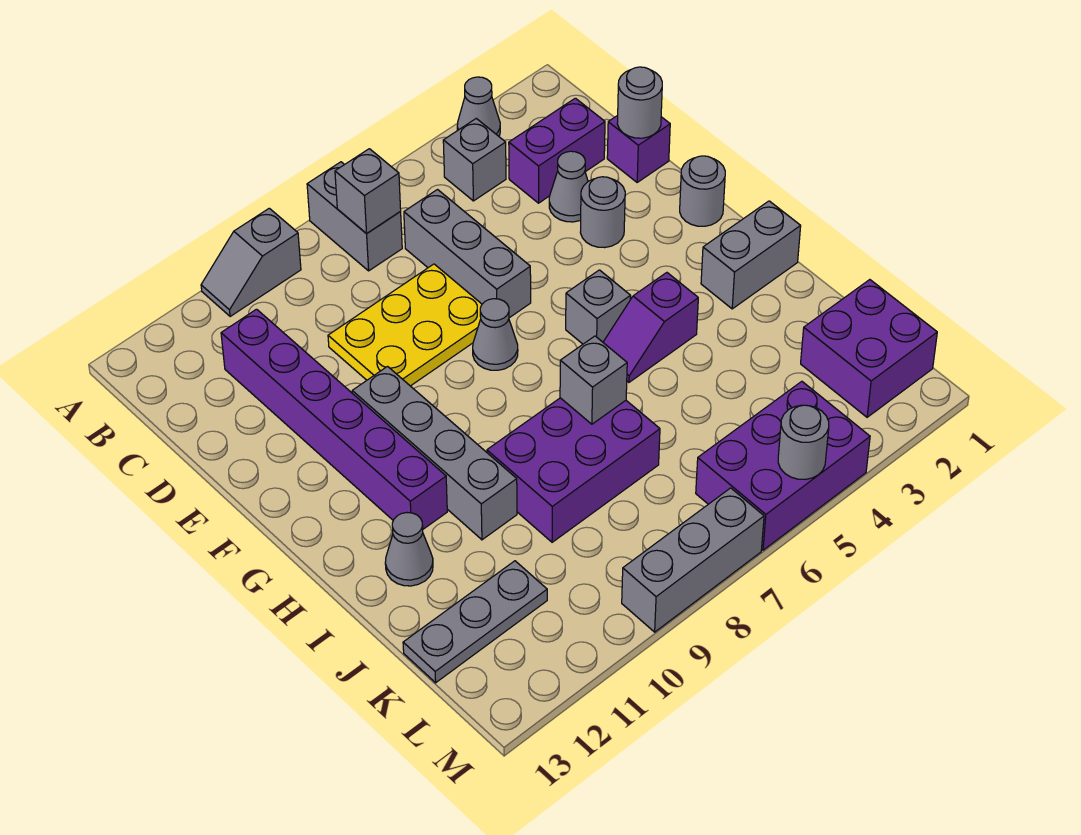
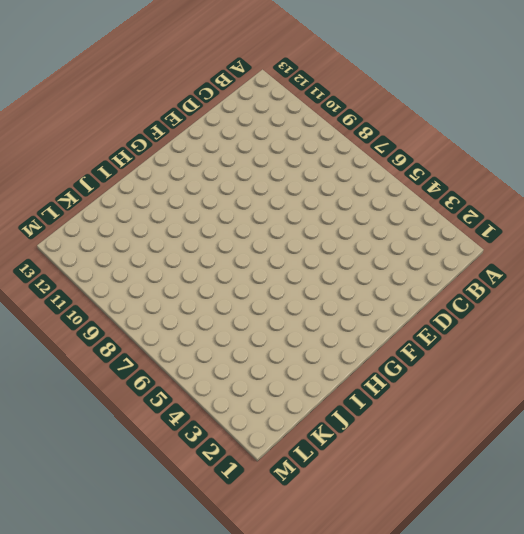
none -> grey 1x1 cone [457,77,500,136]
none -> grey 1x2 brick [307,162,402,271]
none -> grey 1x2 slope [201,208,301,317]

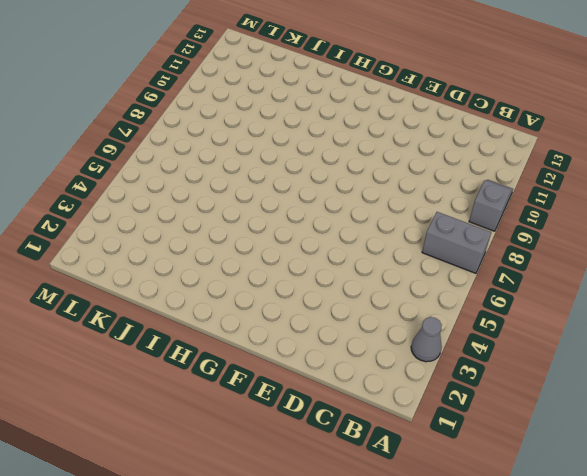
none -> grey 1x1 brick [443,118,506,201]
none -> purple 1x2 brick [509,98,605,203]
none -> grey 1x3 brick [404,190,531,318]

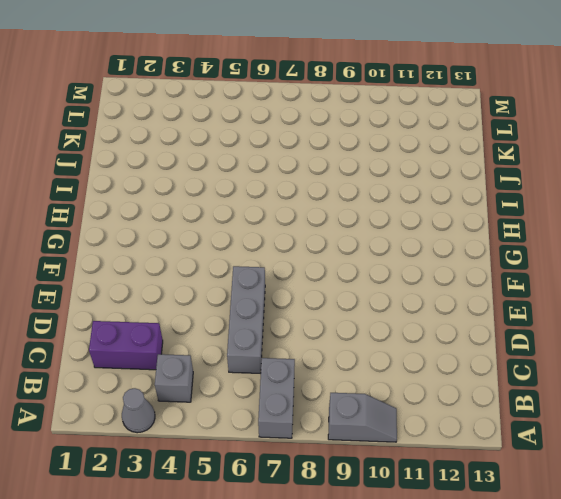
none -> purple 1x6 brick [221,309,447,529]
none -> purple 1x1 brick [607,115,670,182]
none -> grey 1x1 cone [549,151,588,222]

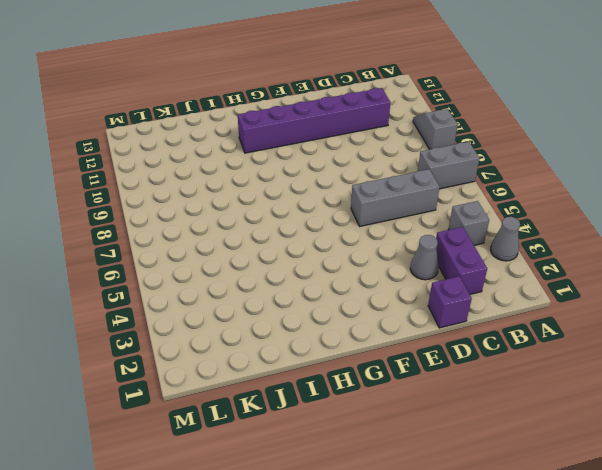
none -> yellow 2x3 plate [328,264,482,386]
none -> grey 1x1 round brick [580,177,625,248]
none -> grey 1x1 round brick [680,156,725,226]

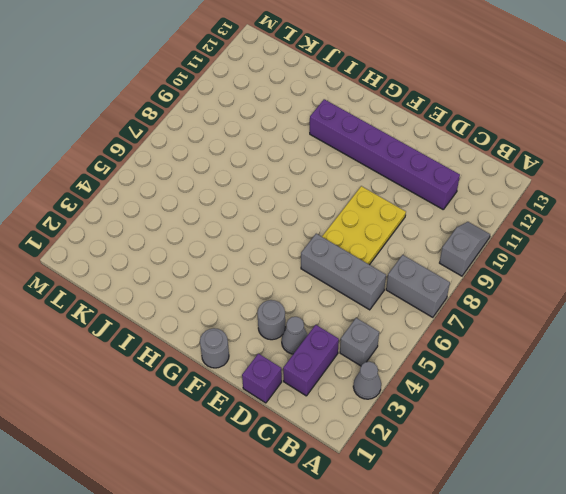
none -> grey 1x1 cone [473,299,518,370]
none -> grey 1x4 brick [352,367,517,540]
none -> grey 1x1 brick [566,270,631,344]

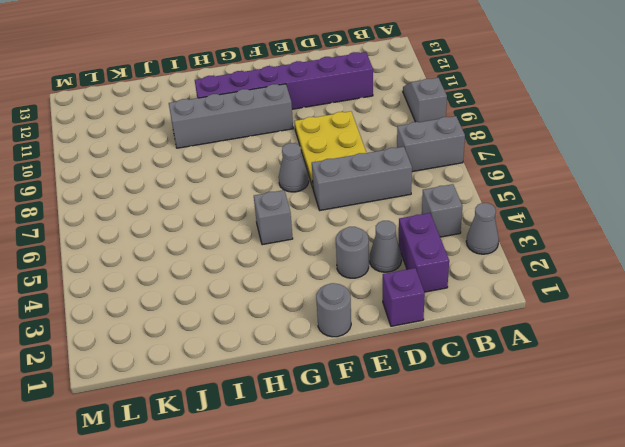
none -> grey 1x2 brick [701,201,801,309]
none -> purple 1x2 slope [603,273,698,382]
none -> purple 2x3 brick [487,398,660,542]

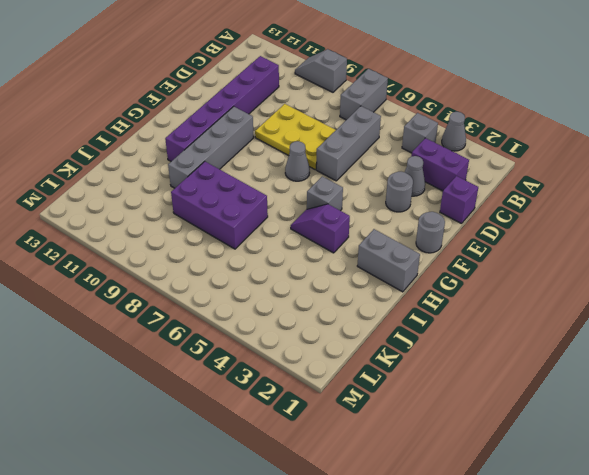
none -> grey 1x1 cone [385,513,433,586]
none -> purple 2x2 brick [801,280,937,417]
none -> grey 1x3 plate [403,561,547,683]

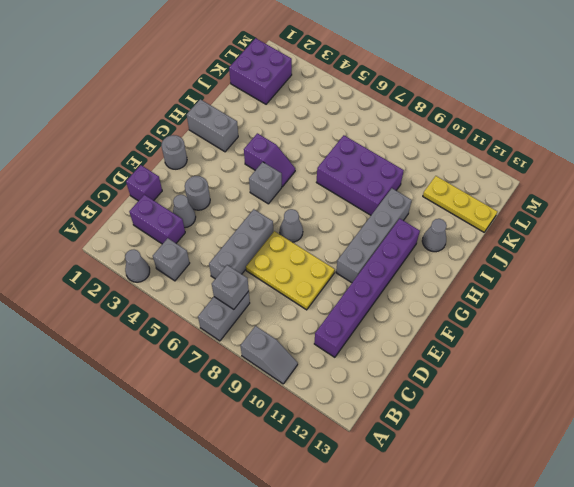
yellow 1x3 plate [423,176,497,232] -> grey 1x3 plate [403,561,547,683]
none -> purple 2x3 brick [696,381,870,550]
none -> grey 1x3 brick [622,488,764,632]
none -> grey 1x1 round brick [617,67,662,138]

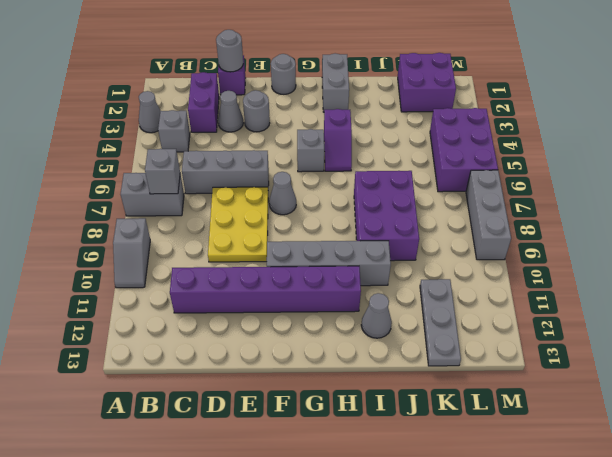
none -> grey 1x1 brick [560,336,627,424]
none -> grey 1x1 round brick [778,405,829,479]

